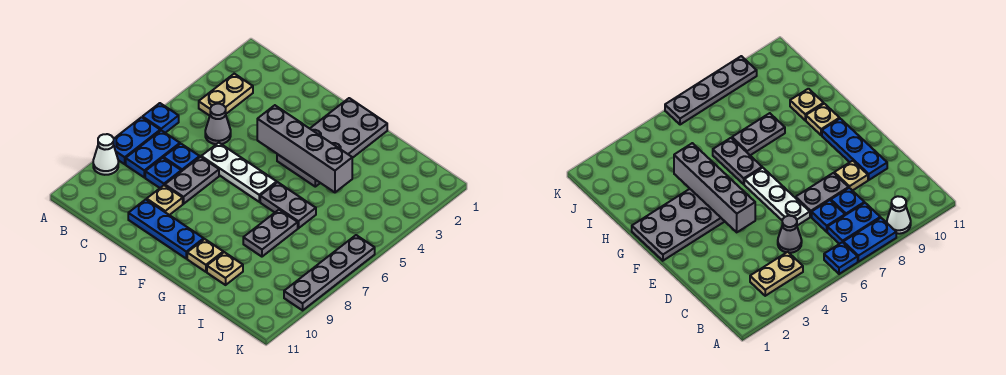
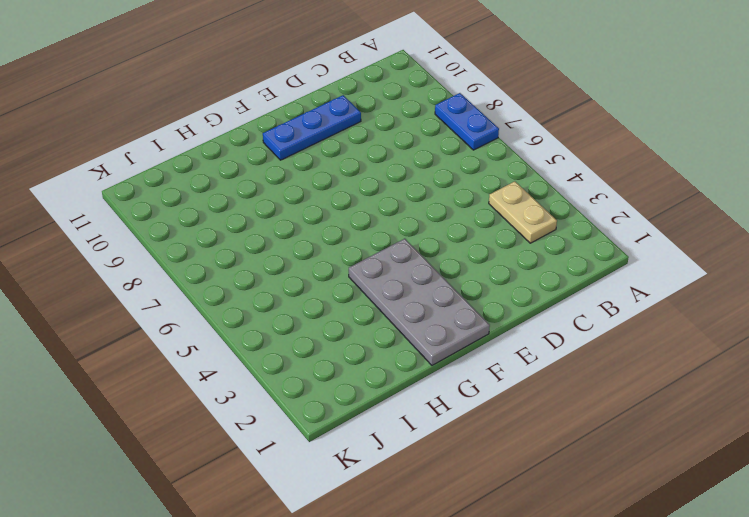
none -> blue 1x1 plate [143,103,179,133]
none -> white 1x1 cone [93,134,118,175]
none -> blue 1x2 plate [126,130,180,177]

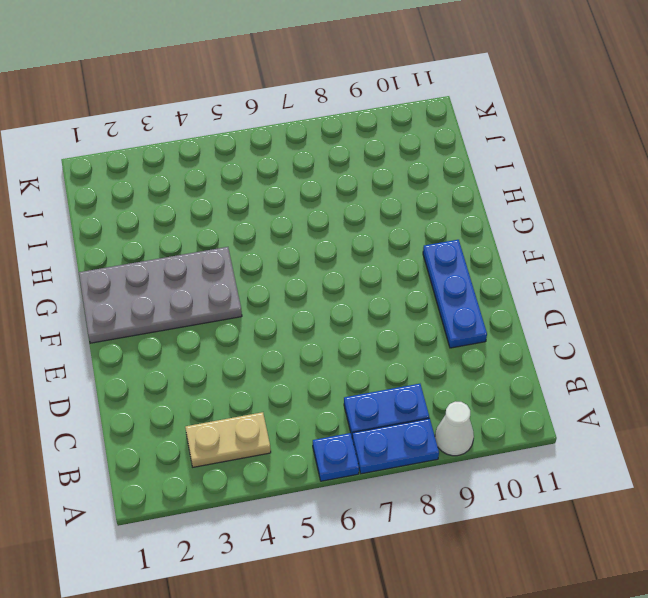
none -> grey 1x1 cone [205,104,231,144]
none -> blue 1x1 plate [164,144,200,171]
none -> blue 1x1 plate [145,158,181,188]

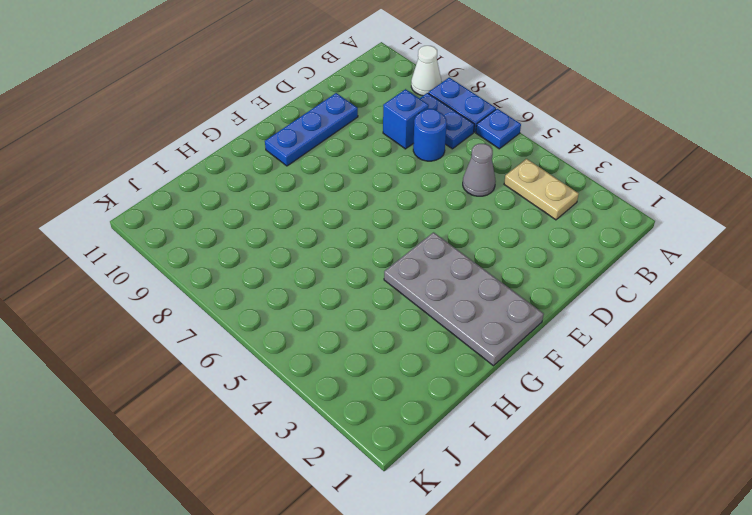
blue 1x1 round brick [413,109,447,161] -> blue 1x1 plate [164,144,200,171]
blue 1x1 brick [383,89,429,149] -> blue 1x1 plate [145,158,181,188]
none -> white 1x3 plate [201,143,277,202]
none -> grey 1x2 plate [165,157,219,204]
none -> tan 1x1 plate [147,185,183,215]

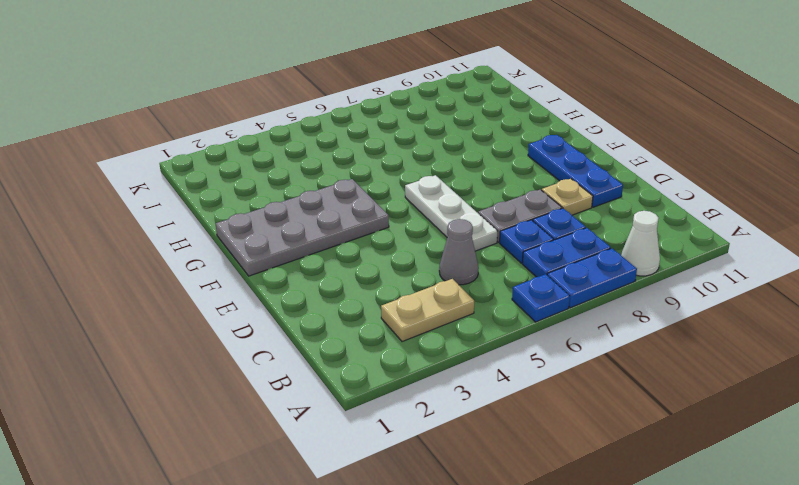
none -> grey 1x2 plate [260,182,316,228]
none -> tan 1x1 plate [187,239,223,272]
none -> grey 1x2 plate [243,210,298,257]

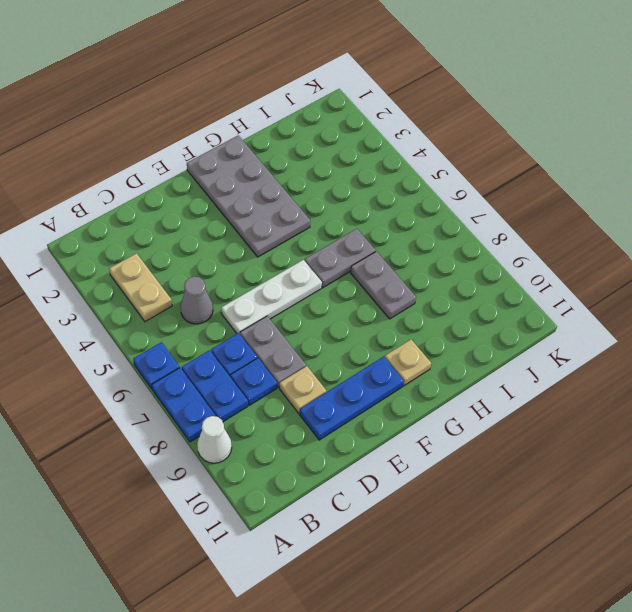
none -> tan 1x1 plate [207,252,243,285]
none -> grey 1x4 plate [284,235,375,310]
none -> grey 1x4 brick [257,105,352,193]

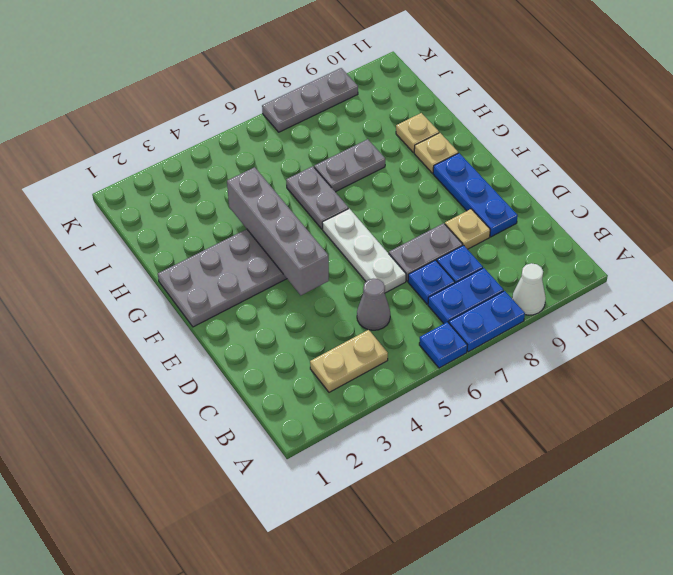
grey 1x3 plate [262,68,358,132] -> grey 1x4 plate [284,235,375,310]

